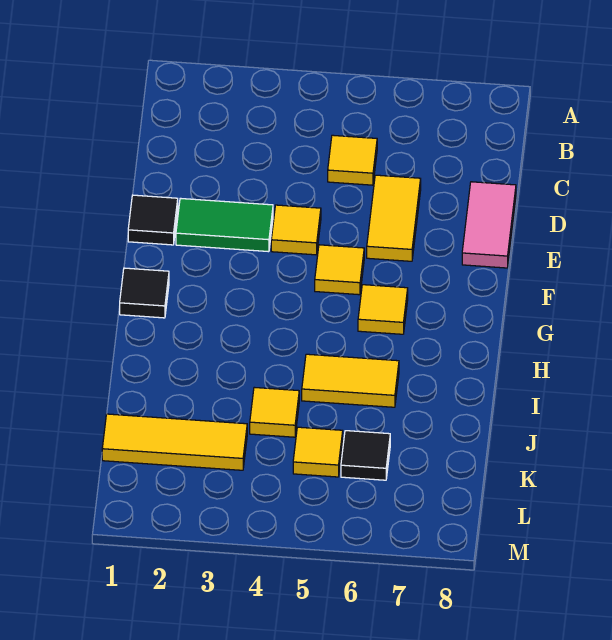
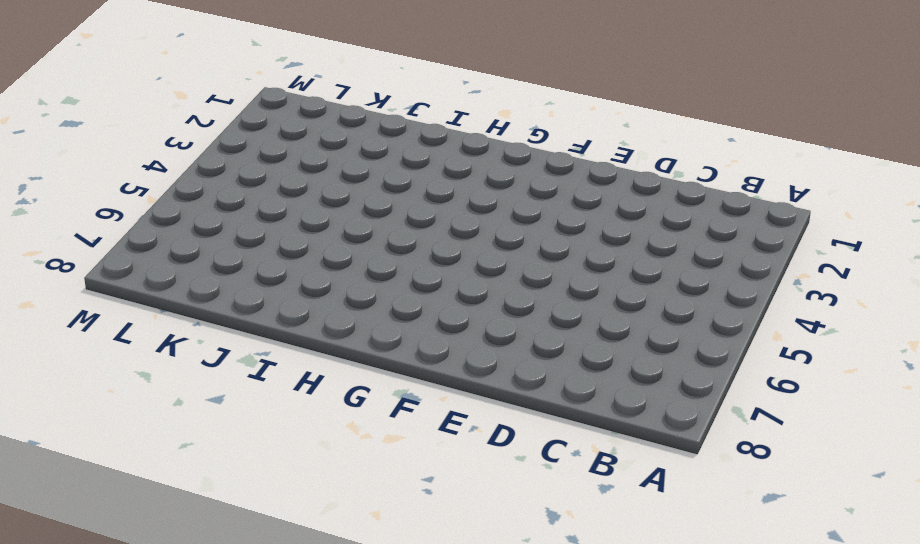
none -> yellow 1x1 tile [328,135,377,185]
none -> yellow 1x2 tile [367,175,421,261]
none -> pink 1x2 tile [462,182,516,268]

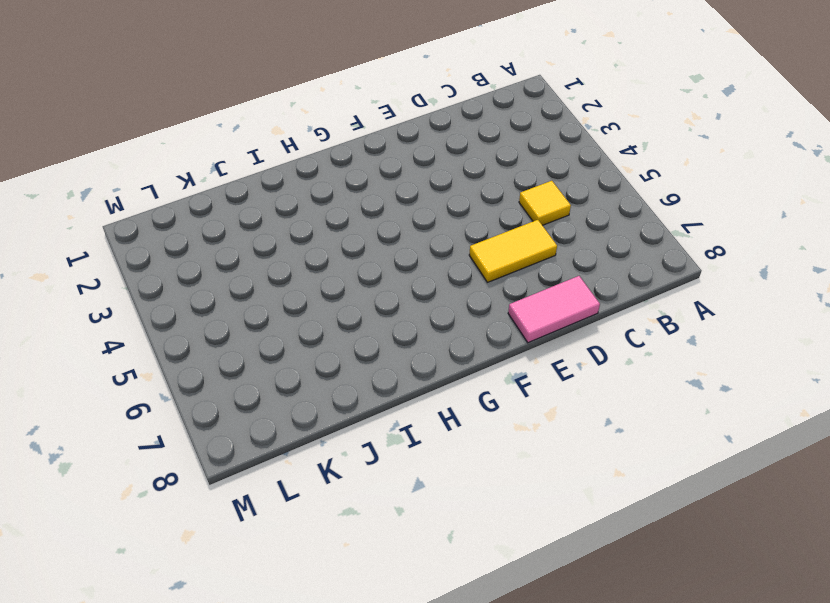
none -> black 1x1 tile [128,195,178,245]
none -> green 1x2 tile [176,198,273,252]
none -> yellow 1x1 tile [271,205,321,255]

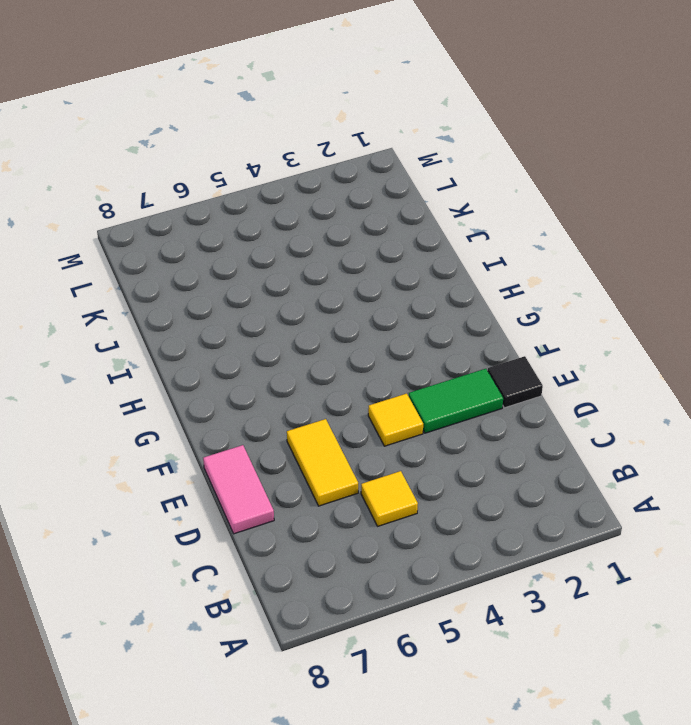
none -> yellow 1x1 tile [315,245,364,295]
none -> black 1x1 tile [120,268,169,318]
none -> yellow 1x1 tile [358,285,408,334]

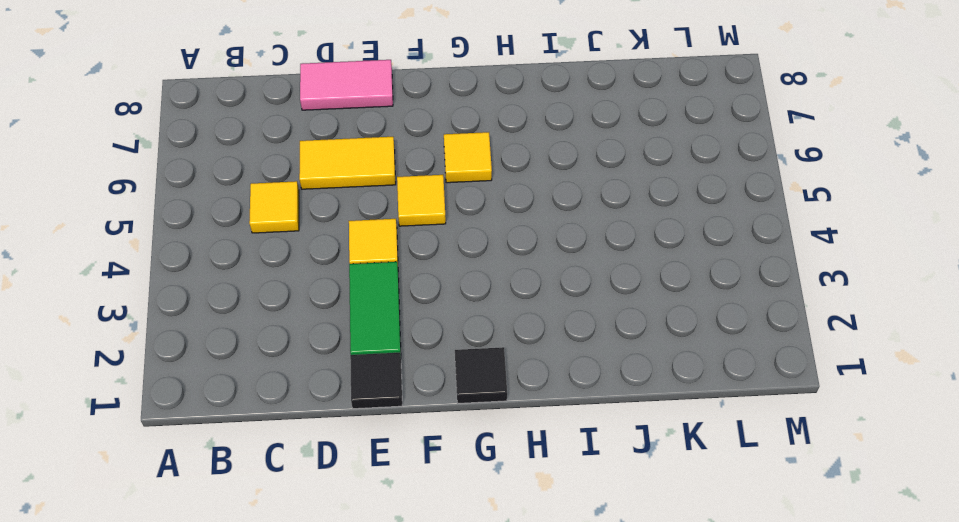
none -> yellow 1x2 tile [302,354,399,407]
none -> yellow 1x1 tile [250,387,299,437]
none -> yellow 1x3 tile [102,414,247,470]

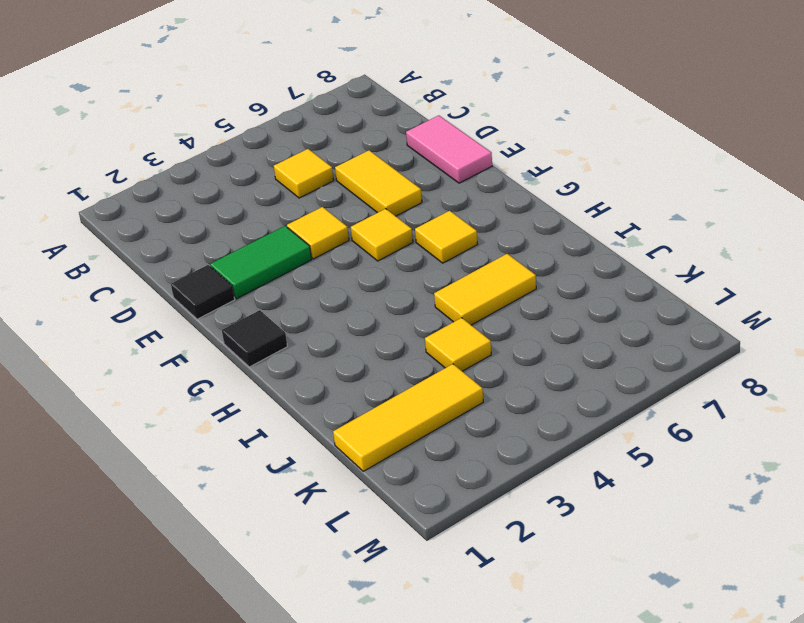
none -> yellow 1x1 tile [293,427,343,477]
none -> black 1x1 tile [341,431,390,480]

